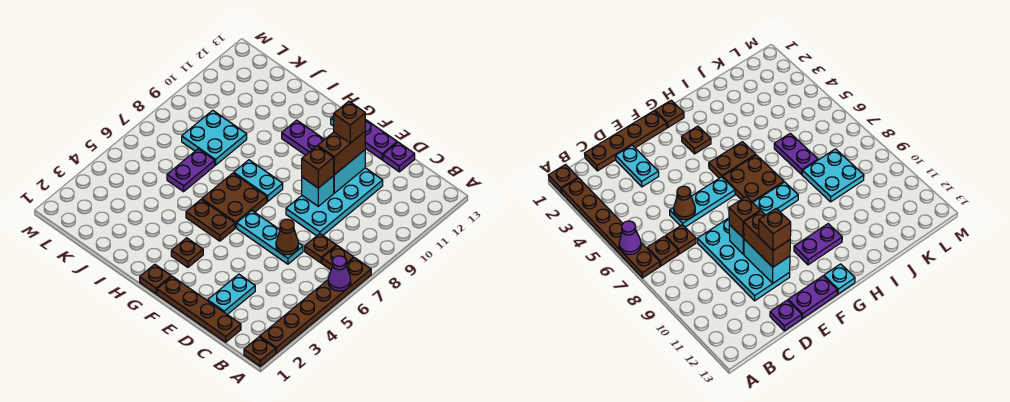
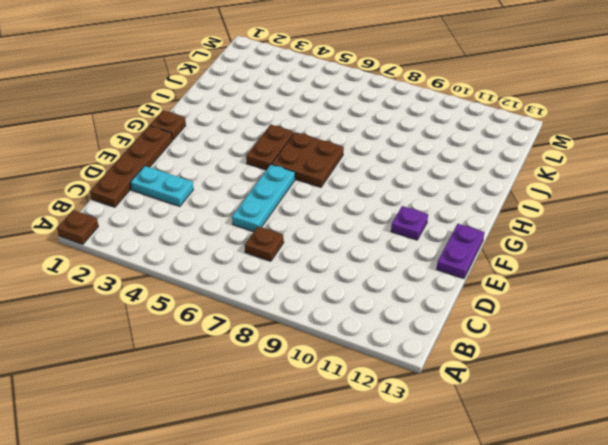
purple 1x1 plate [391,206,428,240] -> purple 1x1 plate moved to [383,142,415,172]
none -> brown 1x6 plate [260,258,371,353]
none -> brown 1x1 plate [322,246,354,270]
none -> cyan 2x4 plate [286,168,383,236]

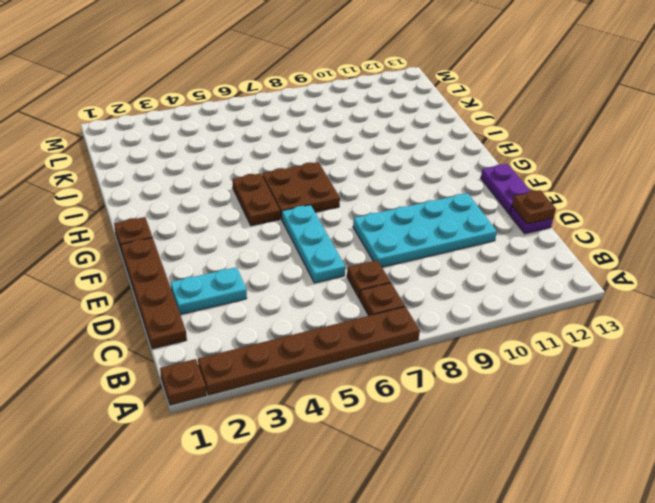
brown 1x1 plate [512,190,556,224] -> brown 1x1 plate moved to [171,238,203,267]
none -> cyan 1x2 plate [234,160,283,201]
none -> purple 1x2 plate [282,120,325,155]
none -> cyan 1x1 plate [824,264,855,294]

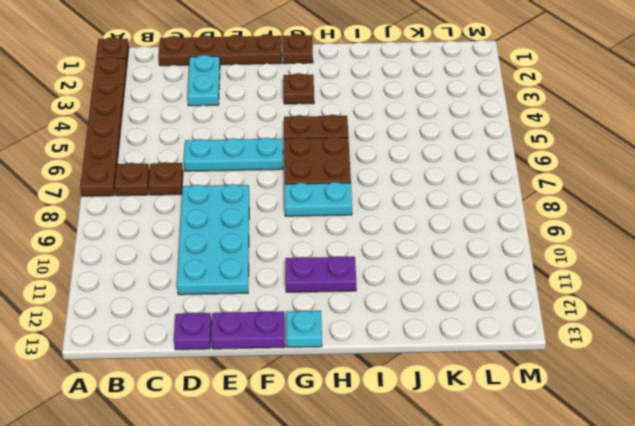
none -> purple 1x2 plate [167,149,215,192]
none -> cyan 2x2 plate [182,110,247,165]
none -> purple 1x1 cone [328,256,351,291]

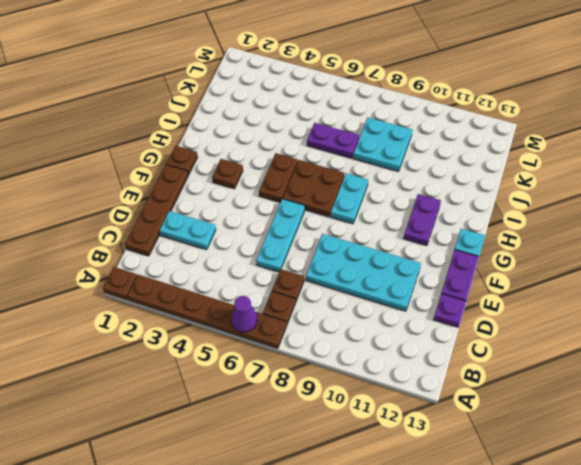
none -> brown 1x1 cone [276,220,298,255]
none -> cyan 1x1 brick [302,176,334,206]
none -> cyan 1x2 brick [334,150,365,193]

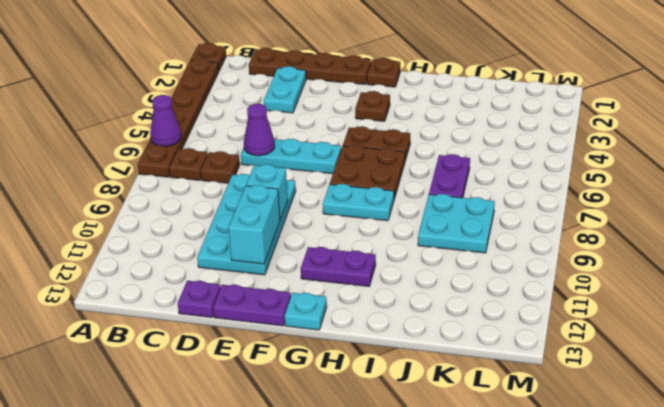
purple 1x1 cone [244,104,275,156] -> brown 1x1 cone [276,220,298,255]
none -> brown 1x1 brick [302,146,334,188]
none -> brown 1x2 brick [318,132,365,175]
none -> brown 1x1 brick [334,101,365,143]

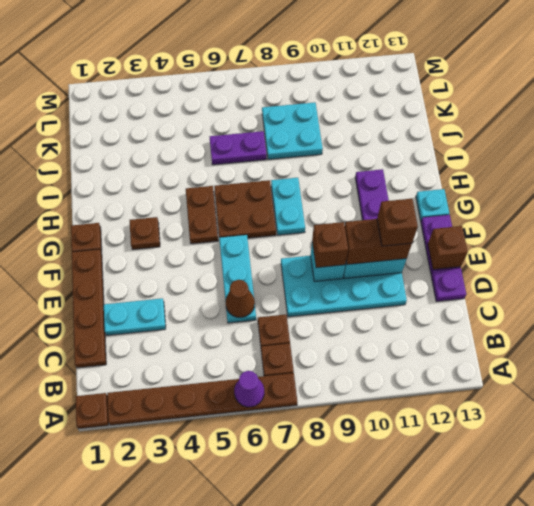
brown 1x1 brick [428,226,468,269] -> none

